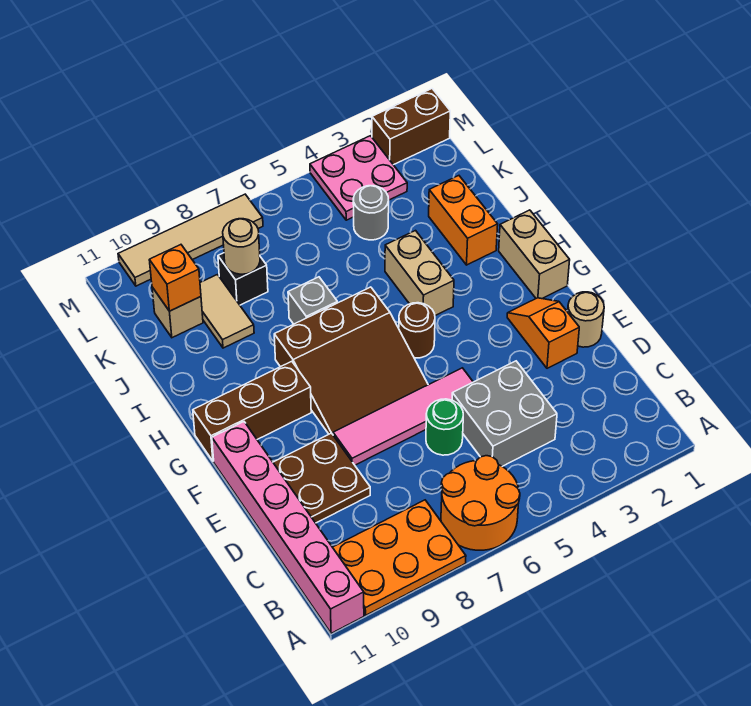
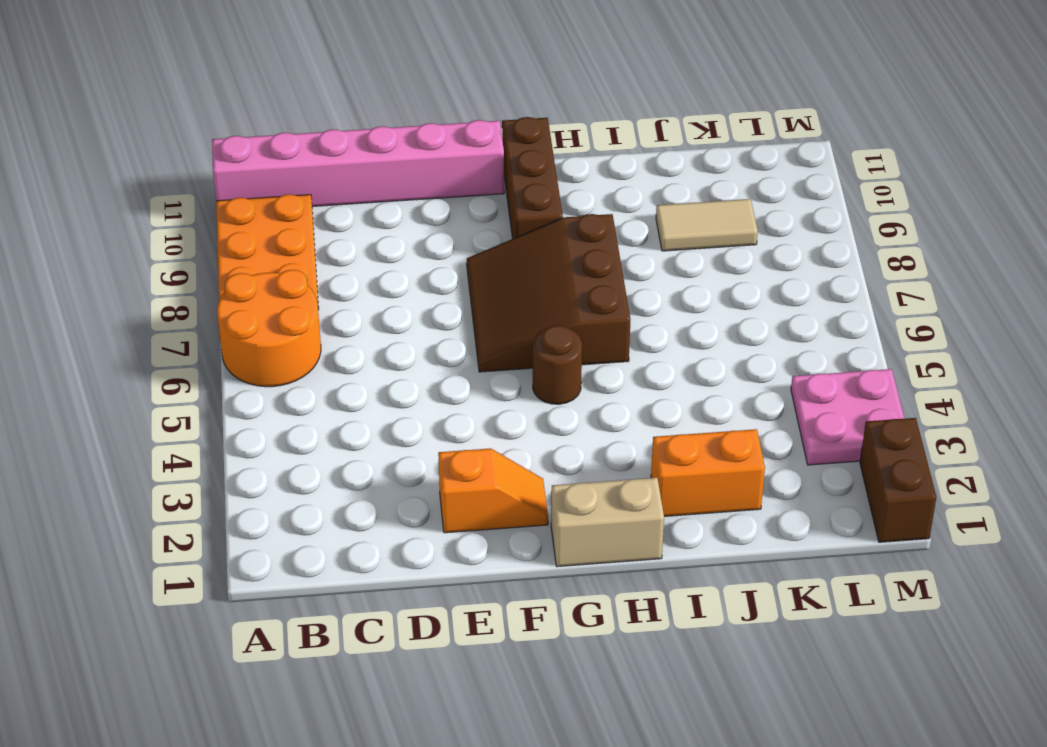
none -> grey 2x2 brick [452,361,557,467]
none -> green 1x1 round brick [426,399,463,455]
none -> brown 2x2 plate [273,433,370,523]

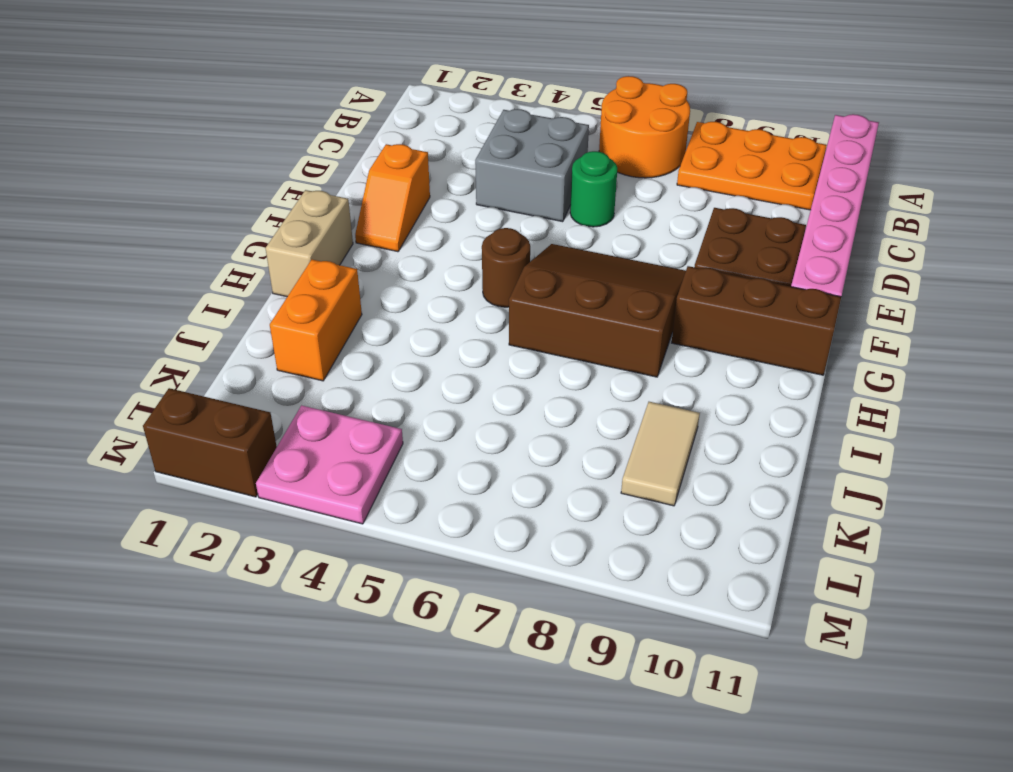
none -> tan 1x1 round brick [568,292,604,347]
none -> pink 1x4 tile [333,368,473,465]
none -> tan 1x2 brick [385,231,454,316]

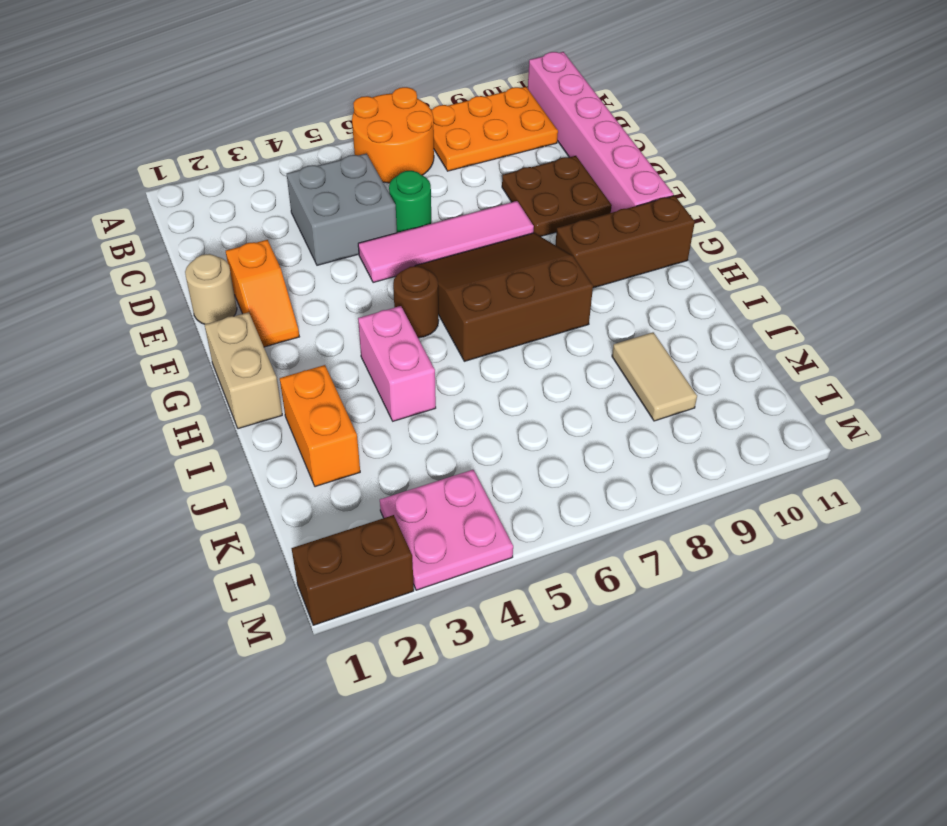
pink 1x2 brick [358,306,436,421] -> tan 1x2 brick [385,231,454,316]
none -> grey 1x1 brick [288,277,338,324]
none -> grey 1x1 round brick [353,186,389,240]
none -> black 1x1 brick [218,253,268,305]

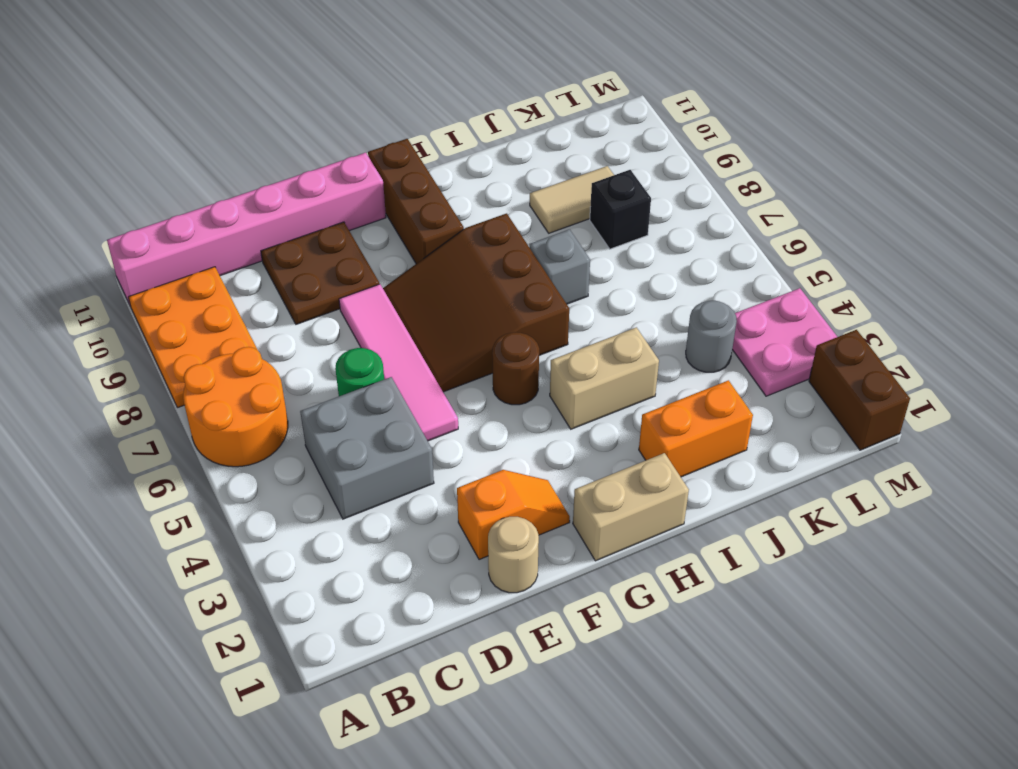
none -> tan 1x1 brick [152,287,203,338]
none -> tan 1x4 tile [118,194,263,286]
none -> tan 1x1 round brick [223,219,260,274]

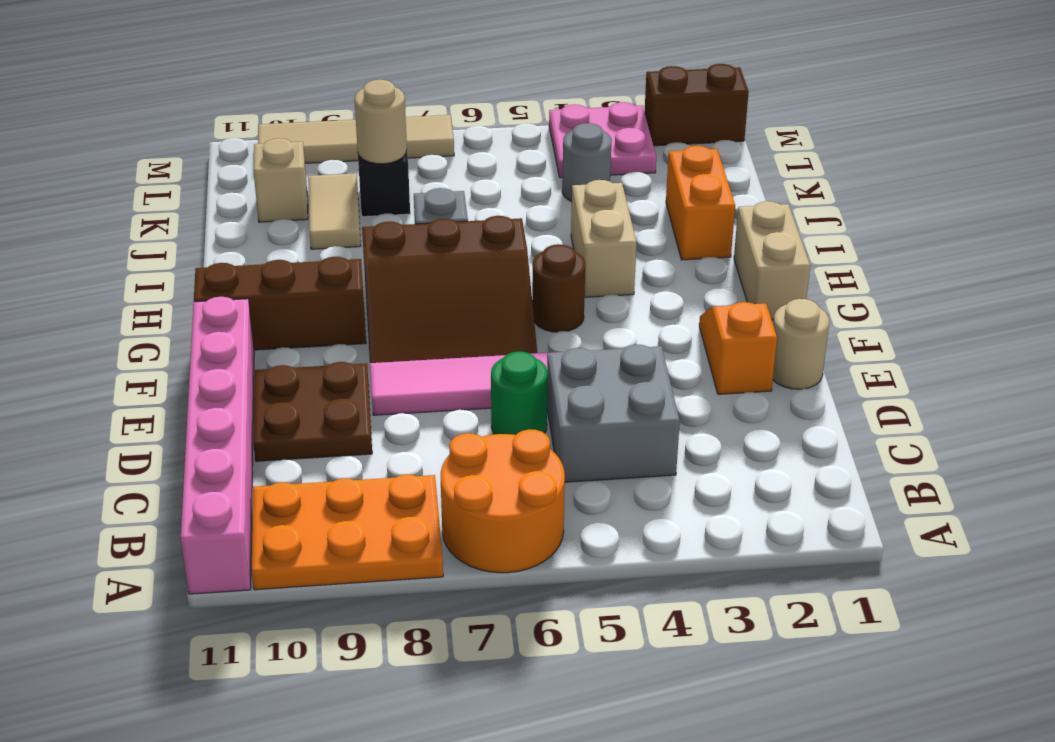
none -> orange 1x1 brick [149,245,201,311]

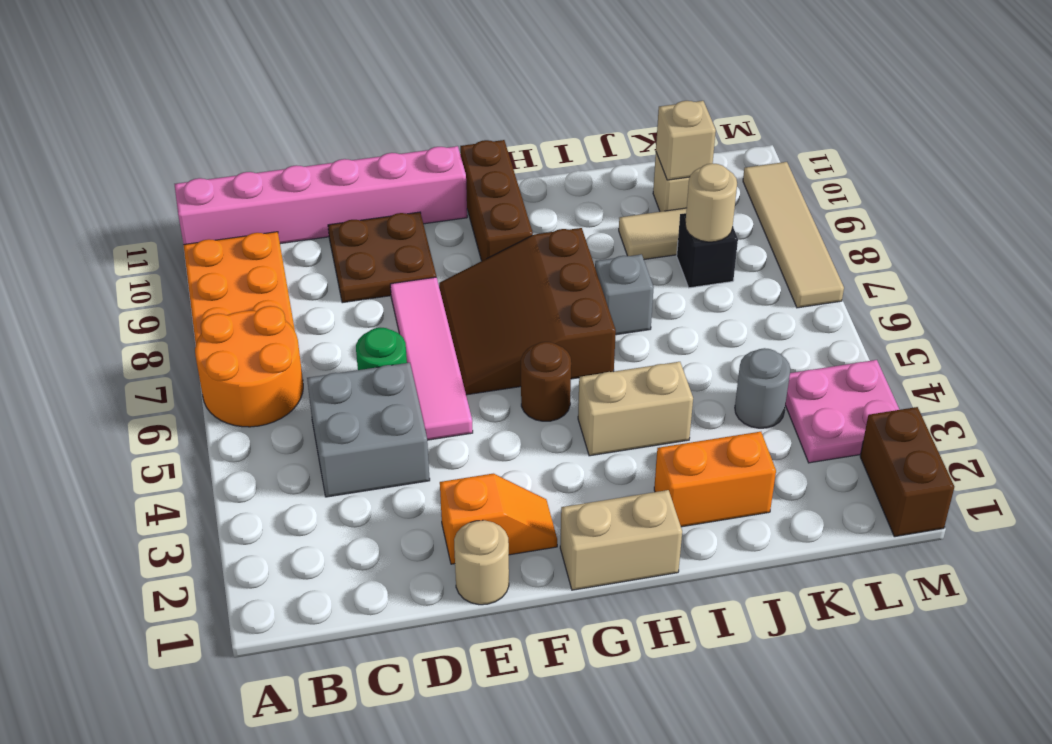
tan 1x1 brick [656,101,716,180] -> orange 1x1 brick [149,245,201,311]

